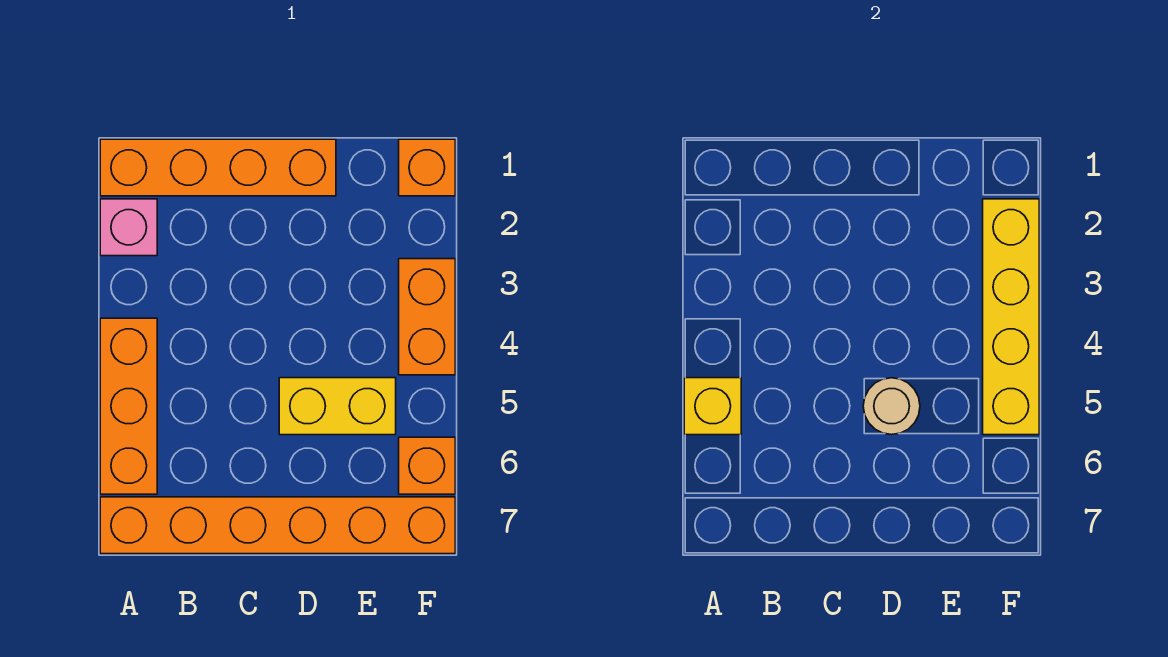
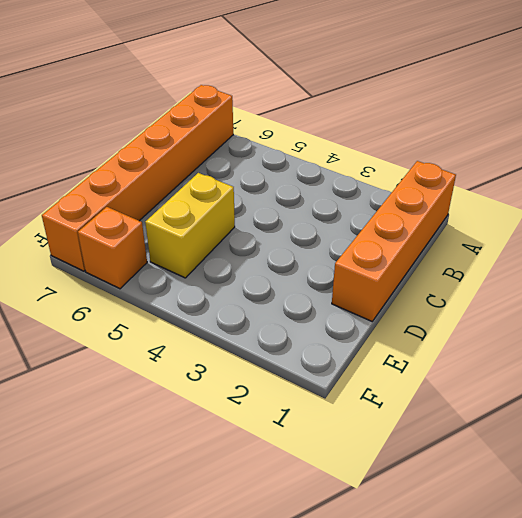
none -> pink 1x1 brick [100,199,157,256]
none -> orange 1x3 brick [100,318,157,494]

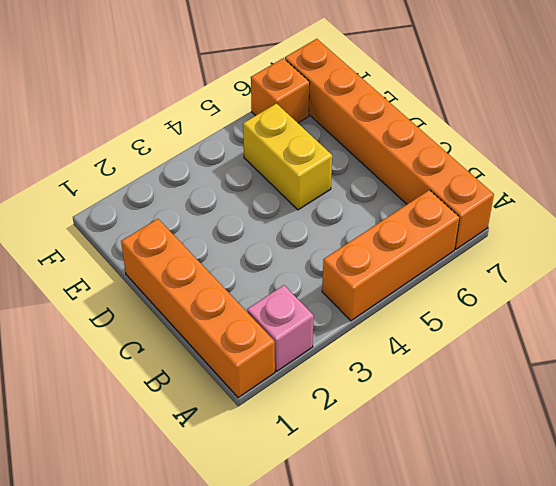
none -> orange 1x1 brick [399,139,455,196]
none -> orange 1x2 brick [399,259,455,375]

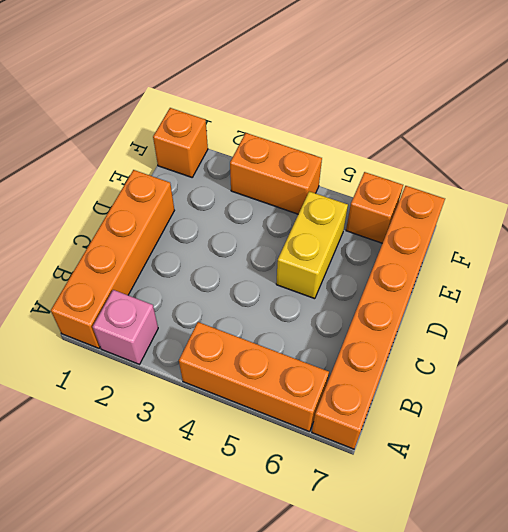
none -> yellow 1x1 brick [684,378,741,435]
none -> tan 1x1 round brick [863,378,920,435]

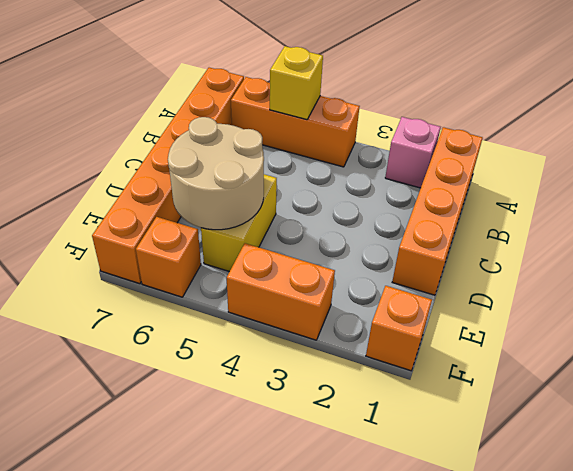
tan 2x2 round brick [168,117,264,230] -> tan 1x1 round brick [863,378,920,435]
none -> yellow 1x4 brick [983,199,1039,435]

